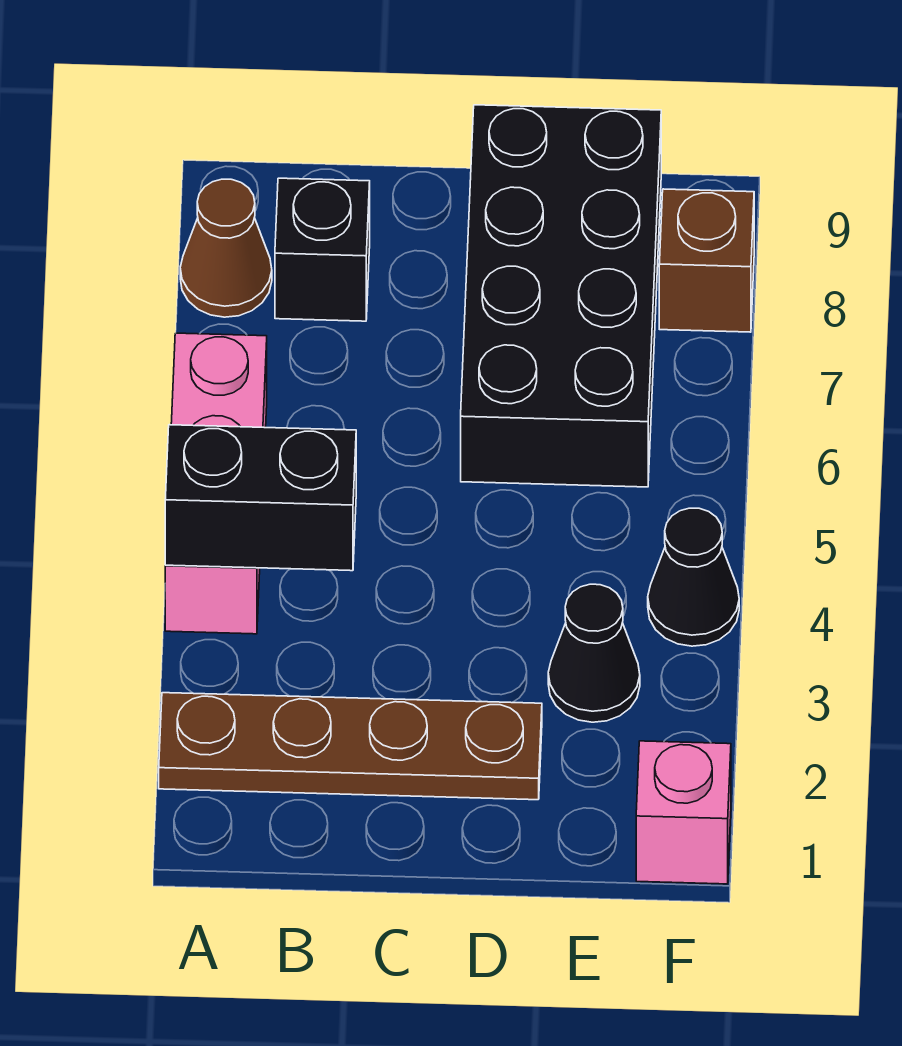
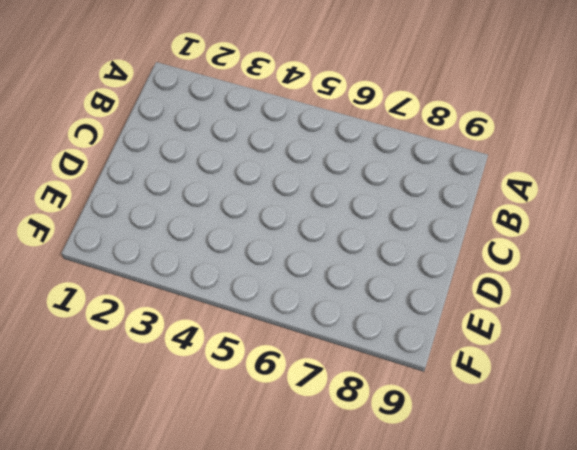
none -> brown 1x4 plate [159,693,542,800]
none -> pink 1x3 brick [165,333,267,634]

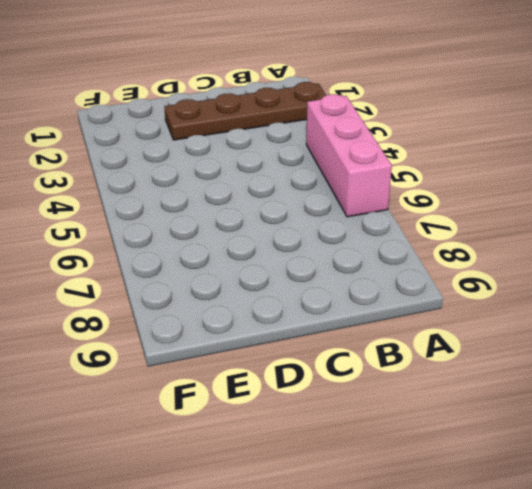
none -> brown 1x1 cone [180,179,272,317]
none -> black 1x1 brick [275,178,370,321]

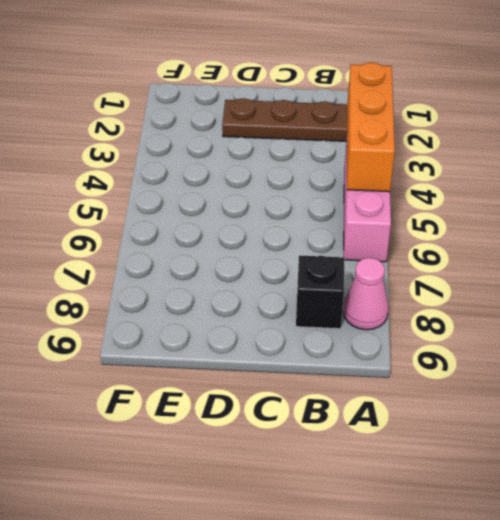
orange 1x3 brick [347,63,395,192] -> black 1x2 brick [165,425,356,571]
pink 1x1 cone [343,258,389,330] -> brown 1x1 cone [180,179,272,317]
none -> black 2x4 brick [461,105,661,487]
none -> black 1x1 cone [548,584,640,722]

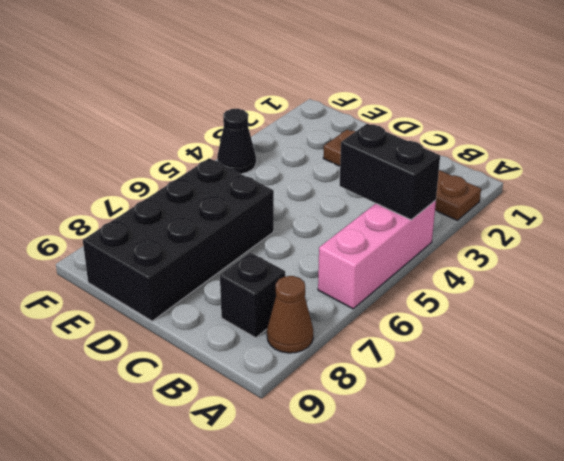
none -> black 1x1 cone [548,584,640,722]
none -> pink 1x1 brick [636,741,731,884]

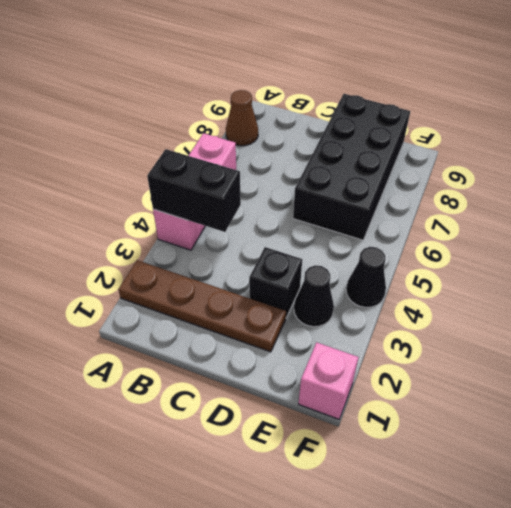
black 1x1 brick [249,247,302,318] -> black 1x1 brick moved to [275,178,370,321]
none -> brown 1x1 brick [659,189,754,332]

